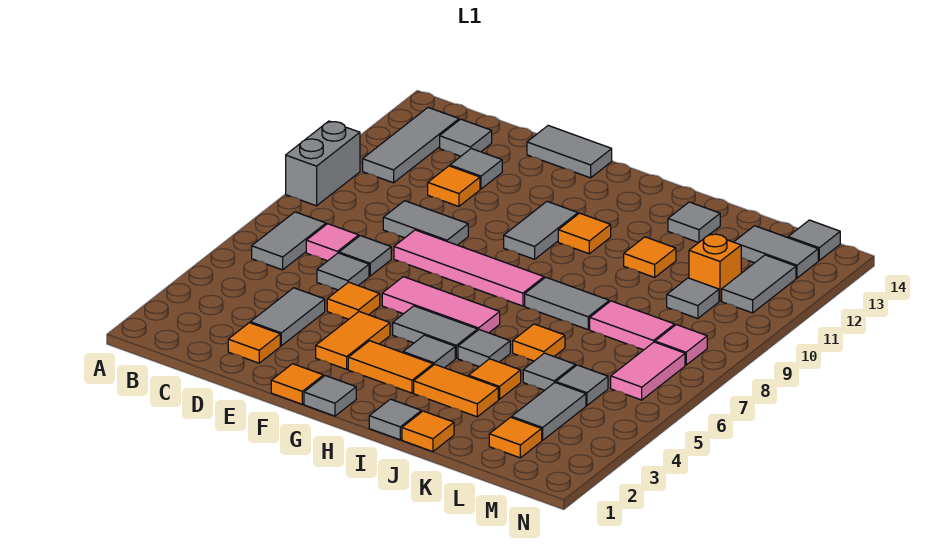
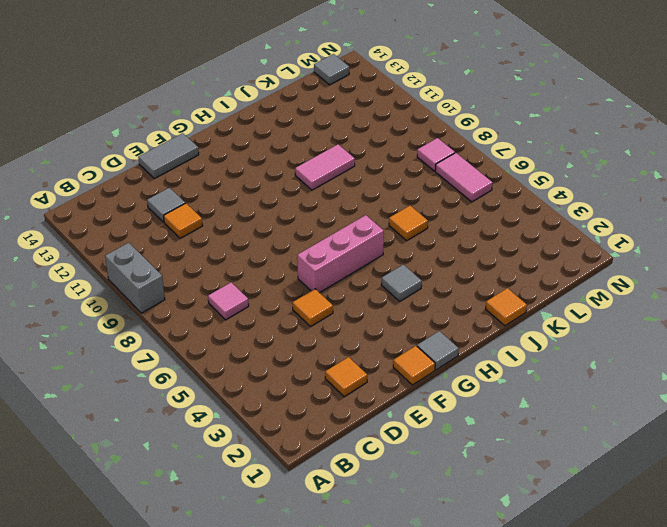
pink 1x3 brick [297,215,384,293] -> pink 1x3 tile [382,277,500,333]
pink 1x2 tile [295,144,355,190] -> pink 1x2 tile moved to [590,301,675,350]
none -> grey 1x2 tile [252,212,326,270]
none -> grey 1x3 tile [363,108,459,183]
none -> grey 1x1 tile [440,119,492,156]
none -> grey 1x2 tile [250,288,325,346]

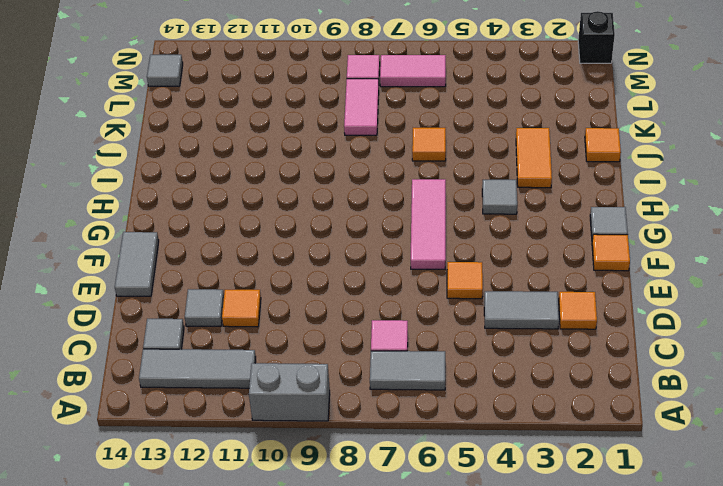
black 1x1 brick [578,11,615,63] -> none
none -> grey 1x1 tile [317,253,369,290]
none -> grey 1x1 tile [339,236,391,276]
none -> grey 1x2 tile [383,201,468,245]
none -> pink 1x4 tile [394,230,544,306]

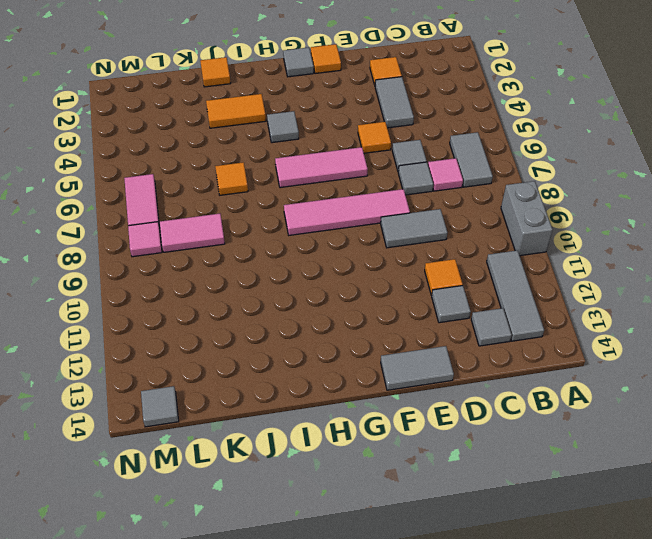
none -> orange 1x2 tile [316,312,390,369]
none -> orange 1x2 tile [348,341,433,393]
none -> grey 1x2 tile [393,306,478,358]
none -> grey 1x2 tile [504,202,578,259]

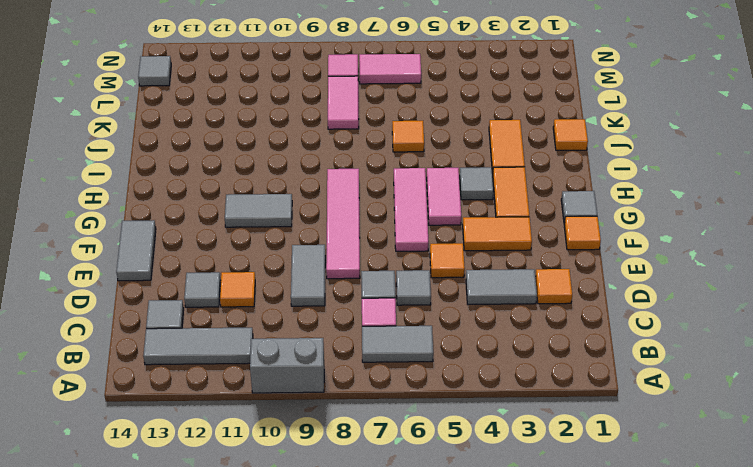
pink 1x2 tile [427,168,461,225] -> grey 1x2 tile [393,306,478,358]
none -> orange 1x1 tile [558,213,611,254]
none -> grey 1x1 tile [369,399,421,440]
none -> grey 1x1 tile [458,330,510,367]
none -> grey 1x2 tile [525,277,609,330]

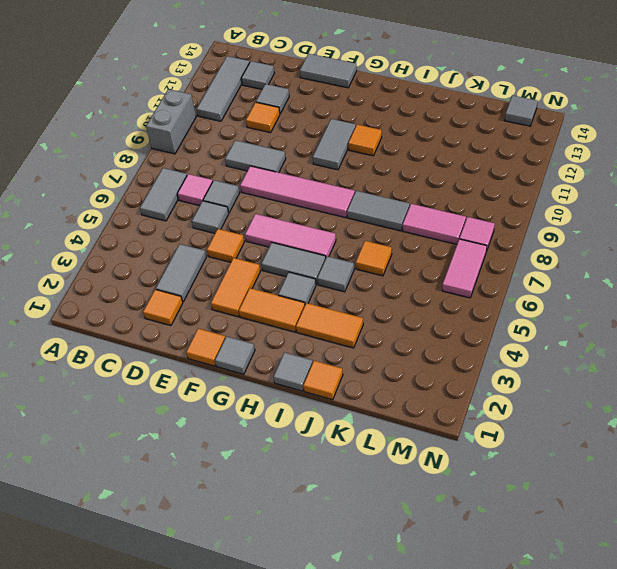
none -> orange 1x1 tile [468,359,521,399]
none -> orange 1x1 tile [624,237,676,277]
none -> grey 1x1 tile [668,202,720,243]
none -> grey 1x1 tile [523,353,575,390]

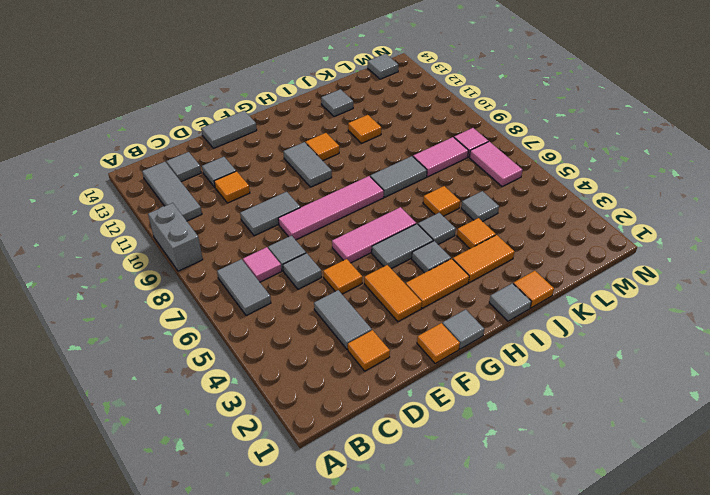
none -> orange 1x1 tile [489,417,542,458]
none -> grey 1x2 tile [512,383,586,440]
none -> grey 1x1 tile [556,365,608,406]
none -> grey 1x1 tile [667,278,719,319]

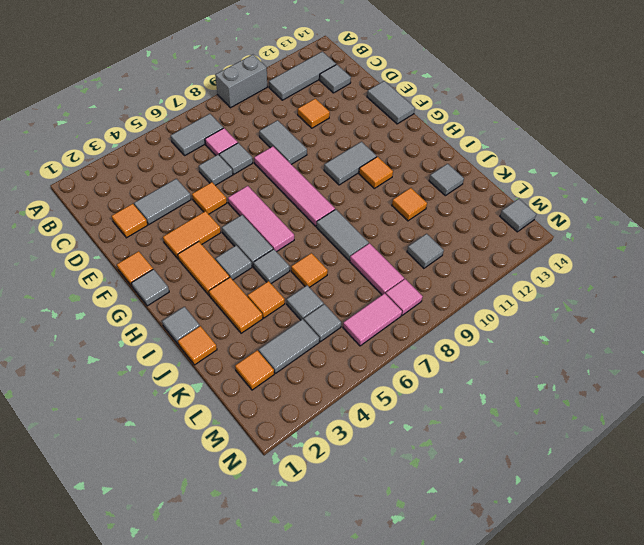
none -> grey 1x1 tile [450,149,502,189]
none -> orange 1x1 brick [689,234,741,301]
none -> grey 1x2 tile [734,226,818,278]
none -> grey 1x2 tile [722,255,796,313]

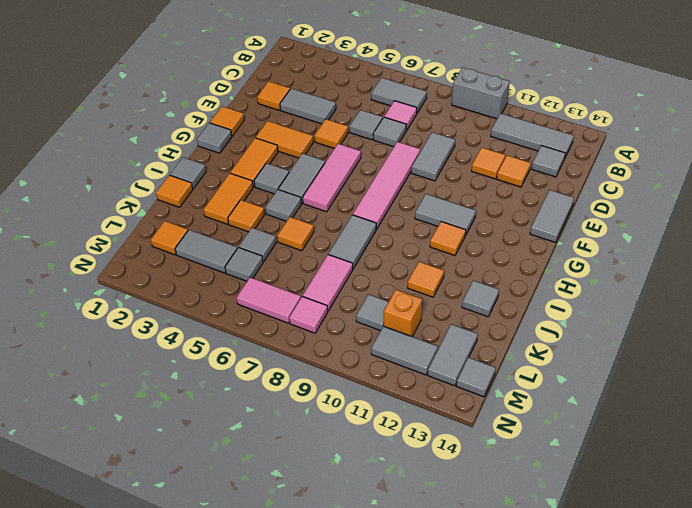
orange 1x1 tile [497,155,531,187] -> grey 1x1 tile [450,149,502,189]

